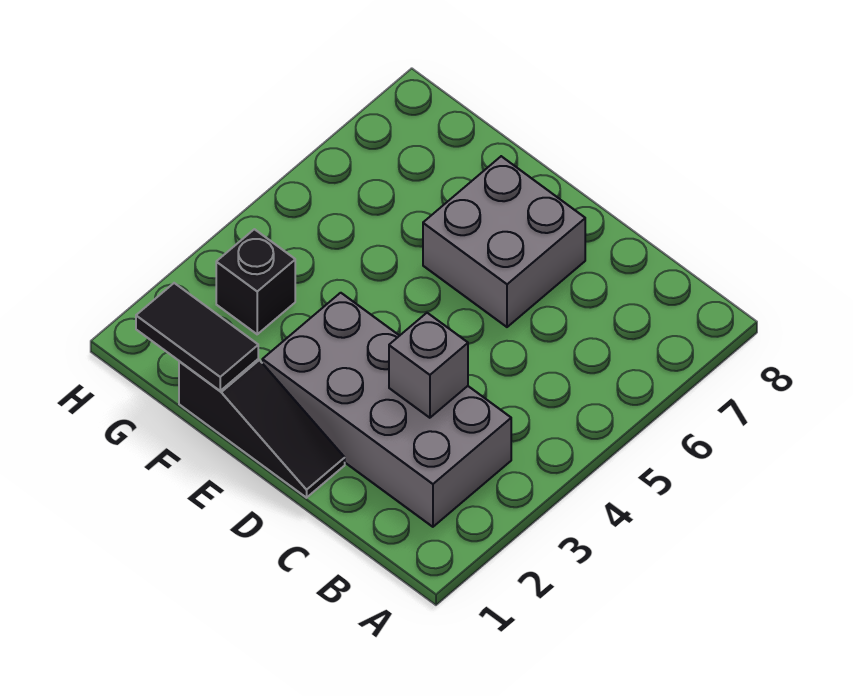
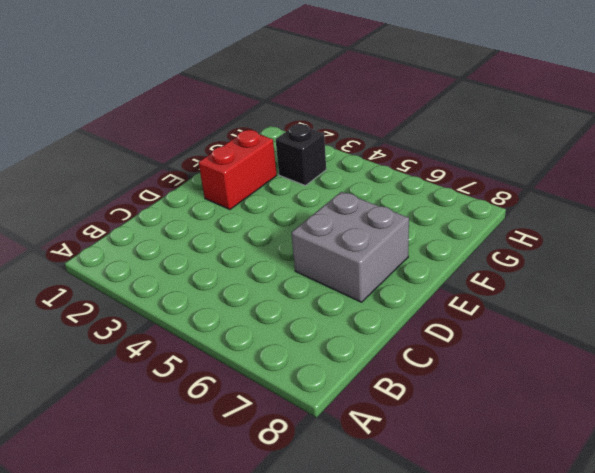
red 1x2 brick [198,130,277,209] -> grey 2x4 brick [262,293,511,527]
none -> black 1x3 slope [179,359,345,498]
none -> grey 1x1 brick [389,313,468,418]

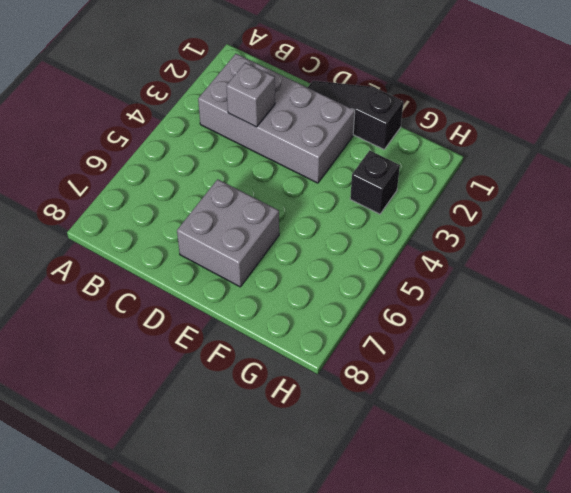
none -> black 1x2 tile [136,283,258,391]

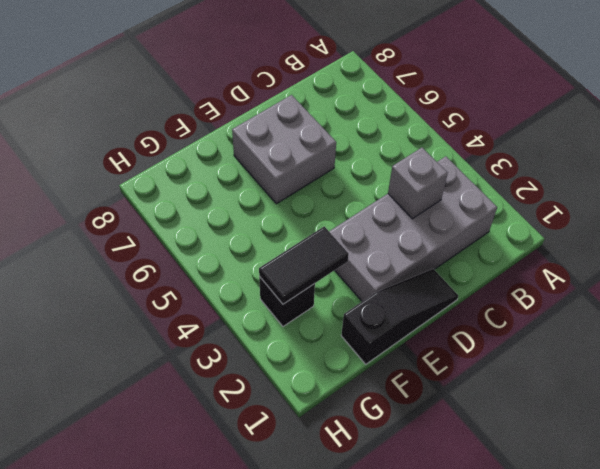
black 1x2 tile [259,226,349,304] -> black 1x2 tile moved to [136,283,258,391]

